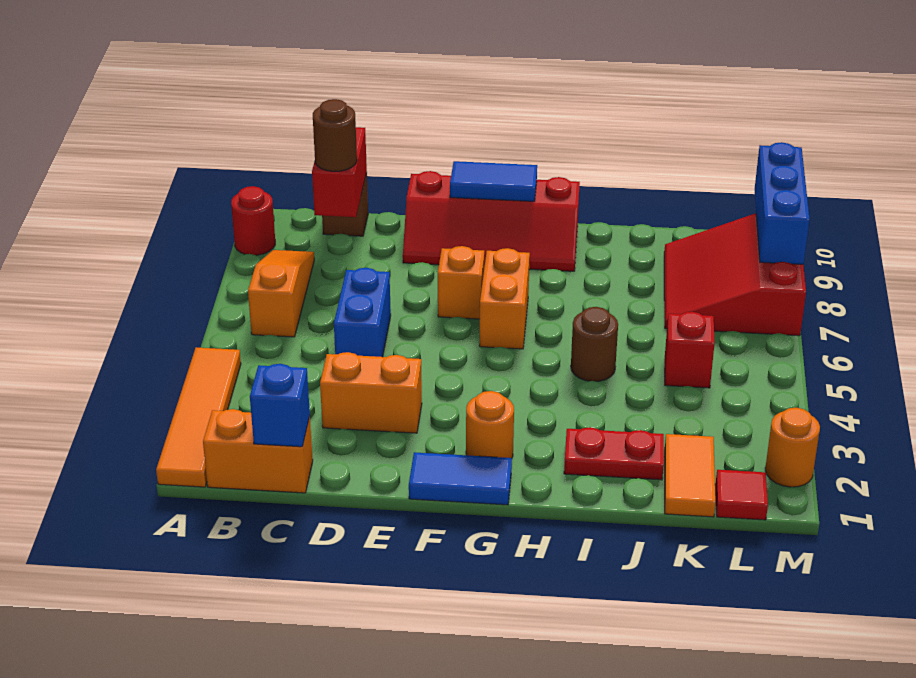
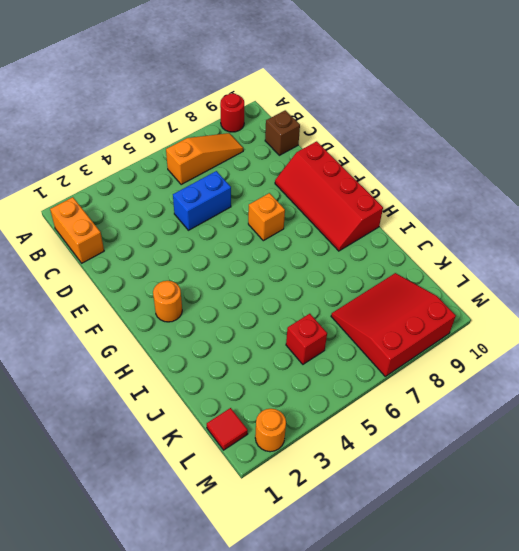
none -> orange 1x4 tile [156,347,241,487]
none -> orange 1x2 brick [320,352,422,433]
none -> blue 1x2 tile [409,452,512,505]

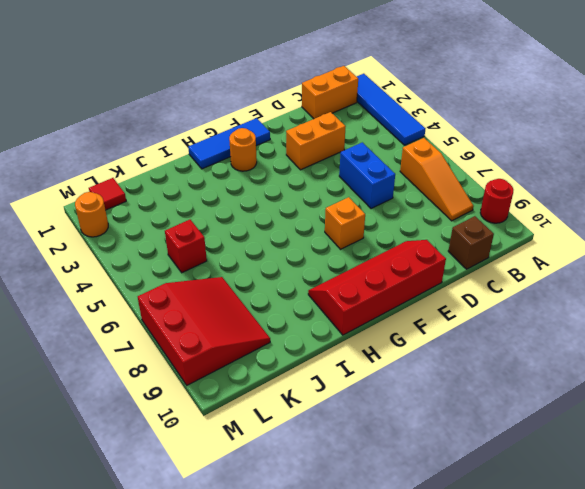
blue 1x4 tile [357,74,425,145] -> orange 1x4 tile [156,347,241,487]
blue 1x3 tile [188,118,270,169] -> blue 1x2 tile [409,452,512,505]
none -> orange 1x2 brick [479,248,530,349]
none -> red 1x2 plate [564,427,664,480]
none -> brown 1x1 round brick [571,307,618,381]

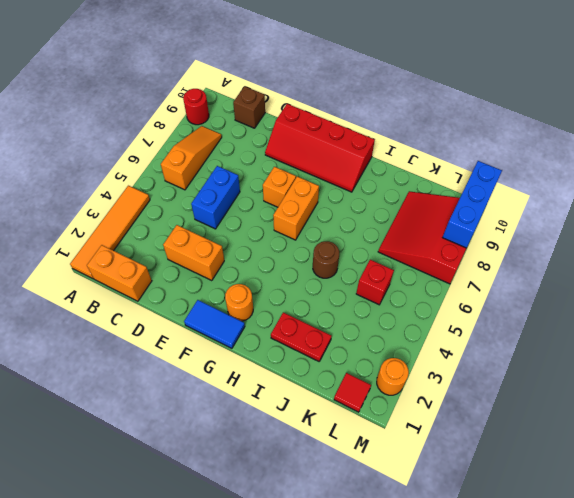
none -> orange 1x2 tile [665,434,716,517]
none -> blue 1x1 brick [250,364,310,447]
none -> red 1x2 brick [312,127,367,217]

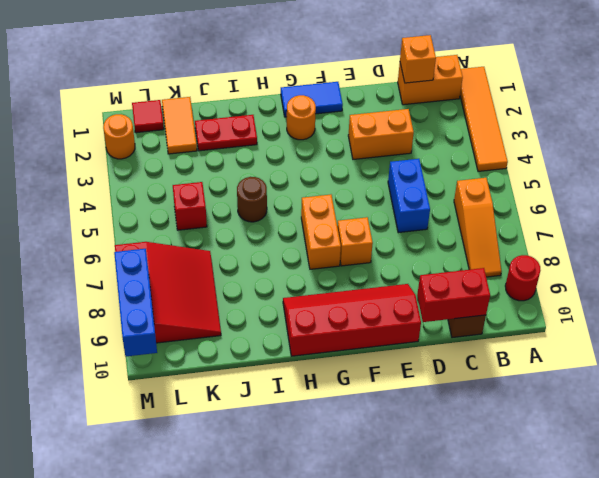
orange 1x1 brick [400,35,436,83] -> blue 1x1 brick [250,364,310,447]
red 1x2 brick [417,268,490,322] -> red 1x2 brick turned to [312,127,367,217]
none -> blue 1x2 tile [450,161,537,201]
none -> brown 1x1 round brick [313,99,357,171]

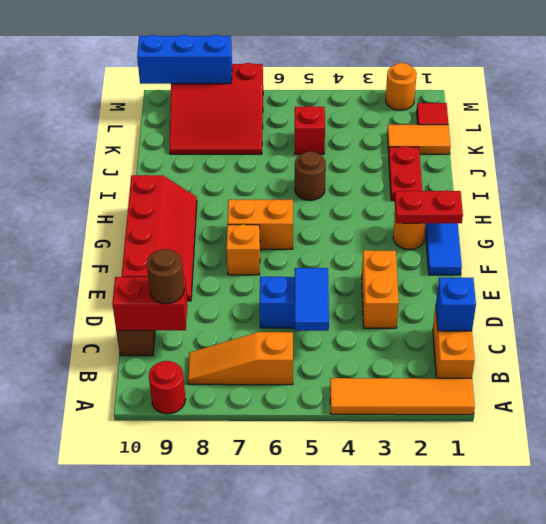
blue 1x2 tile [295,268,329,331] -> blue 1x2 tile moved to [450,161,537,201]
red 1x2 plate [395,190,463,223] -> none

